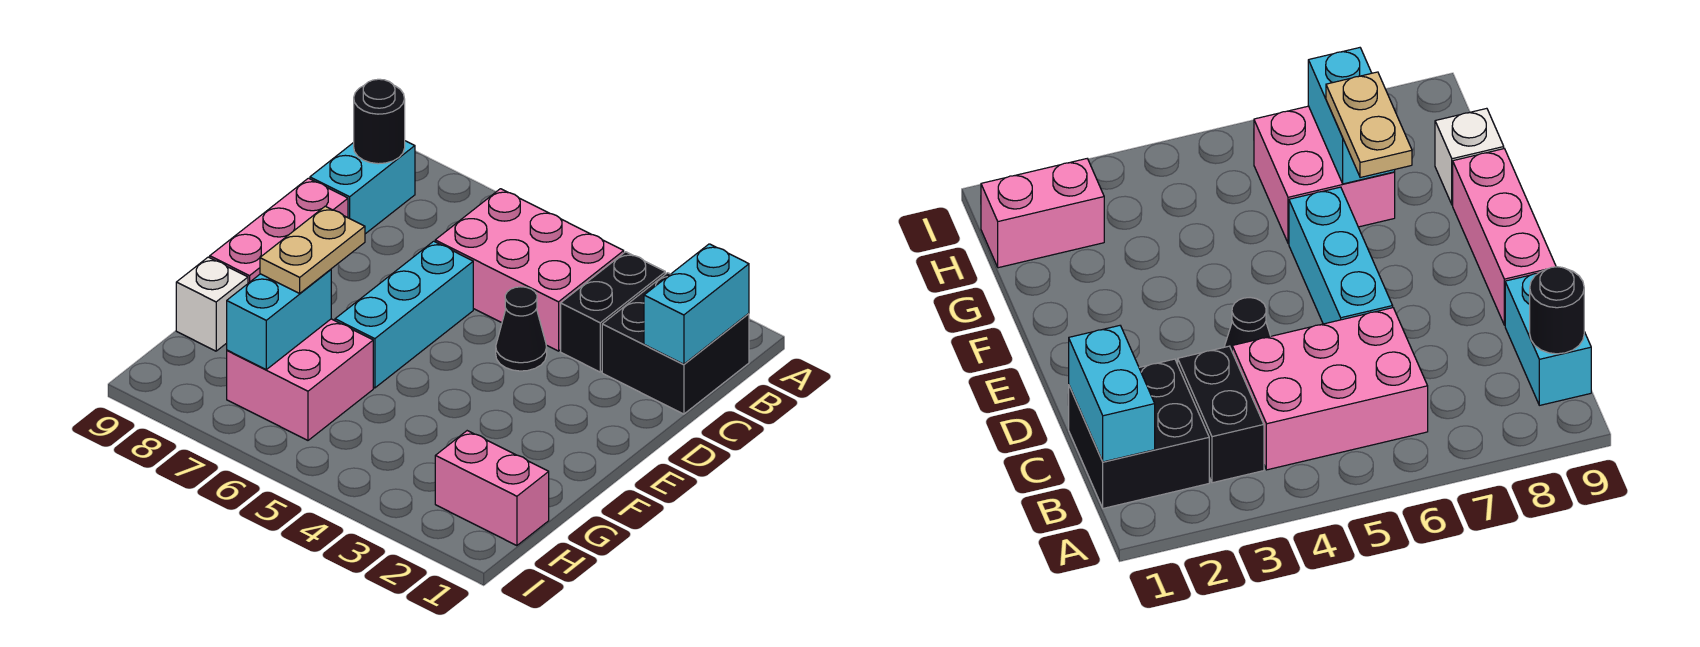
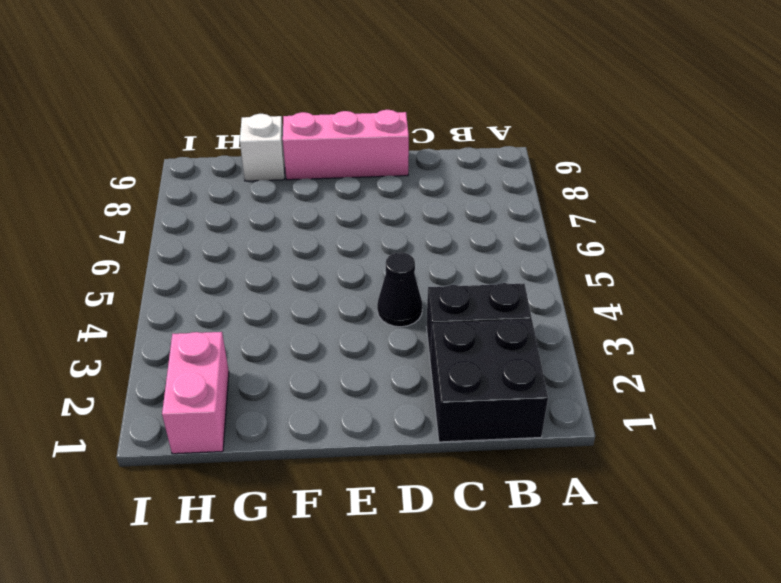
none -> pink 2x3 brick [435,189,624,351]
none -> cyan 1x2 brick [310,141,415,234]
none -> cyan 1x3 brick [335,241,473,388]

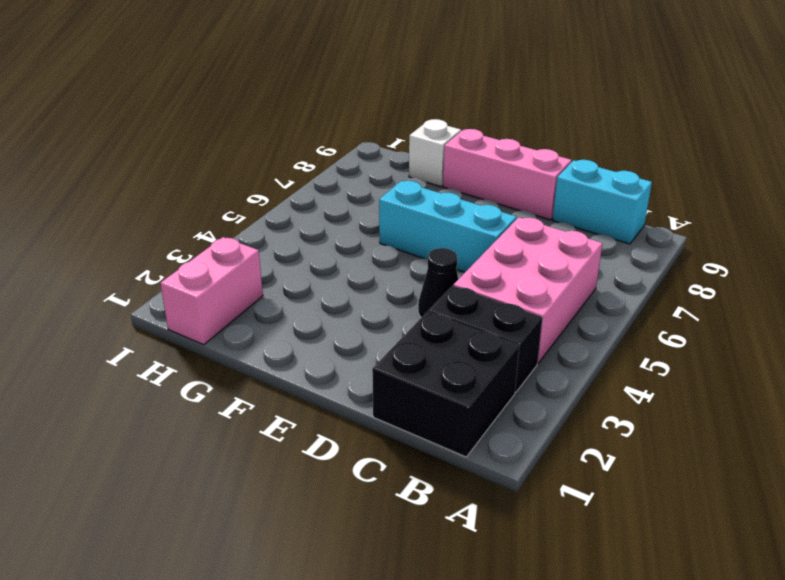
none -> pink 2x2 brick [227,319,373,440]
none -> cyan 1x2 brick [644,244,749,364]
none -> black 1x1 round brick [354,79,405,164]

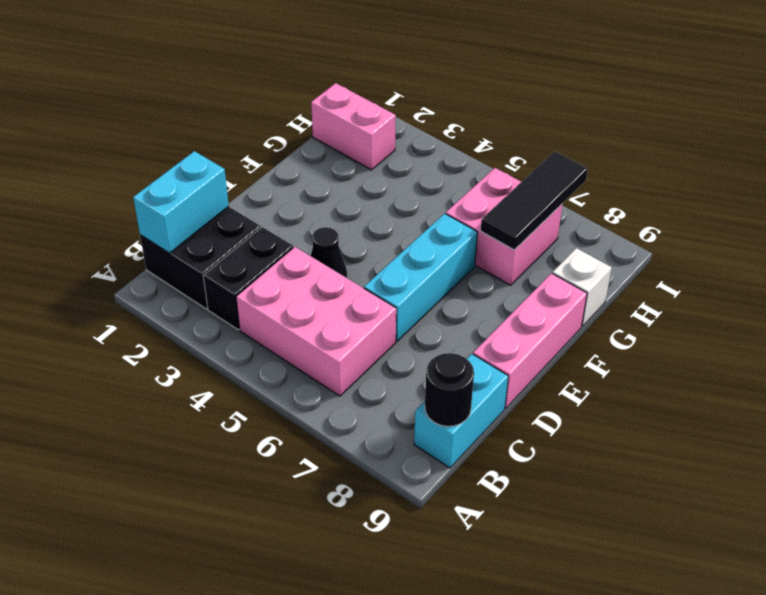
black 1x3 tile [481,151,588,250] -> cyan 1x2 brick [227,269,331,369]
none -> tan 1x2 plate [260,206,365,293]

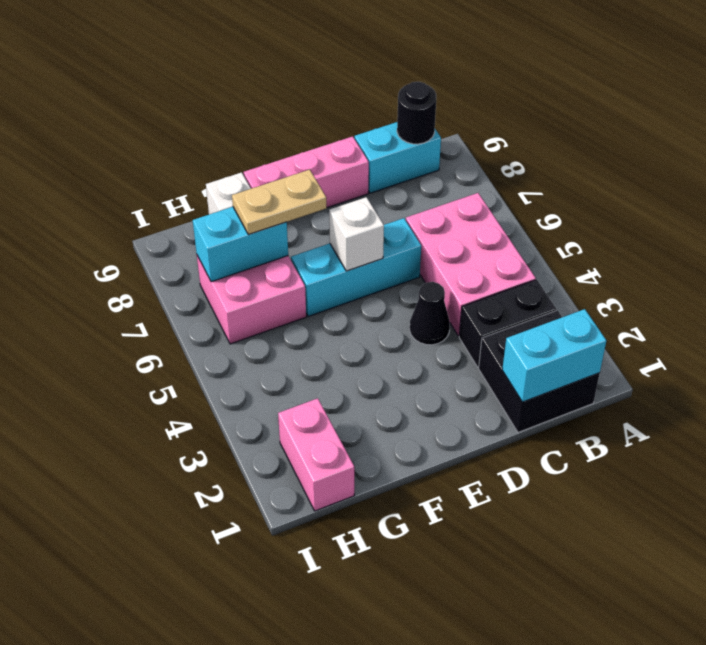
white 1x1 brick [329,197,384,271] -> none

